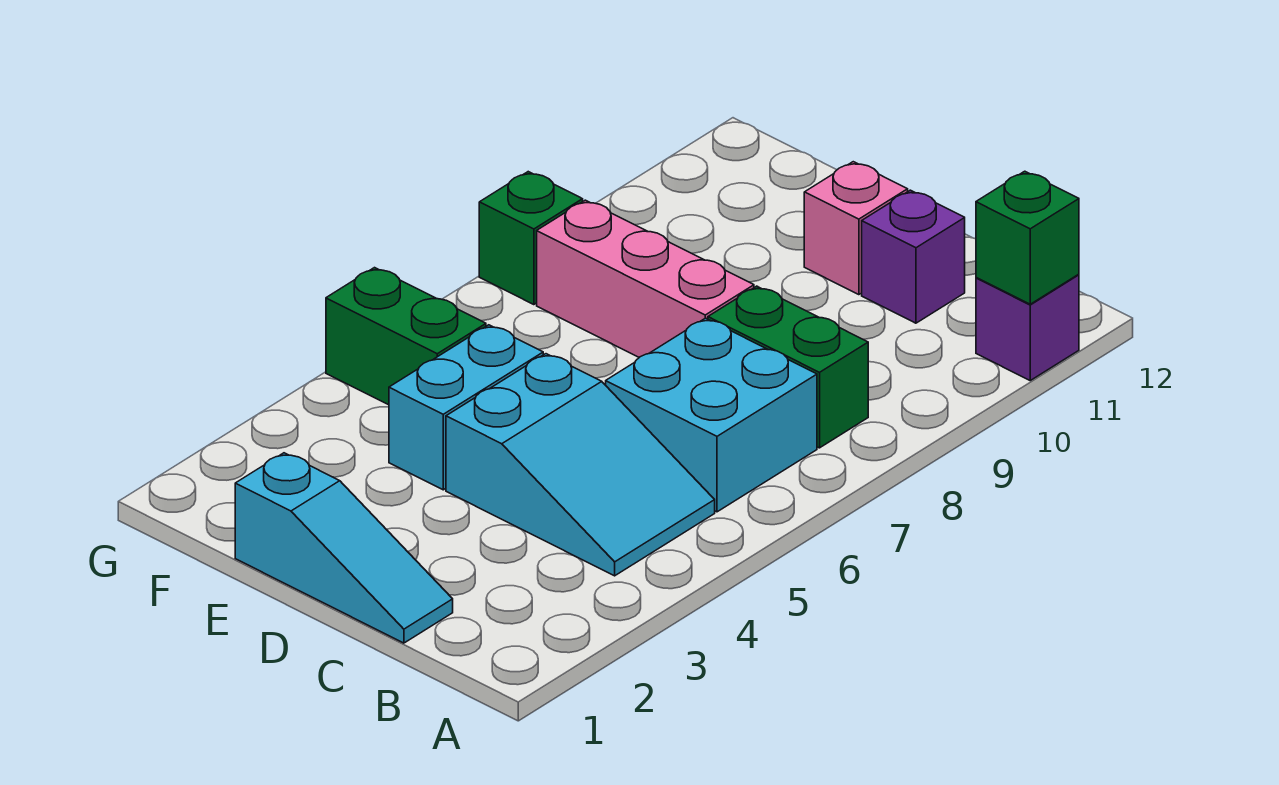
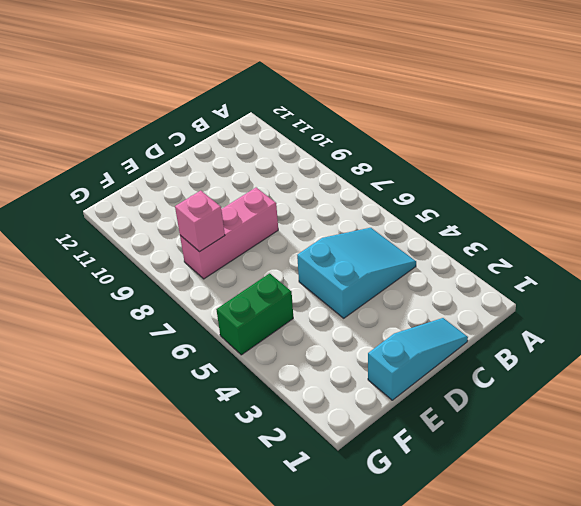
pink 1x1 brick [175,191,225,252] -> pink 1x1 brick moved to [804,162,908,295]
none -> purple 1x1 brick [976,275,1079,380]
none -> cyan 2x2 brick [606,318,817,512]
none -> green 1x2 brick [708,286,868,448]

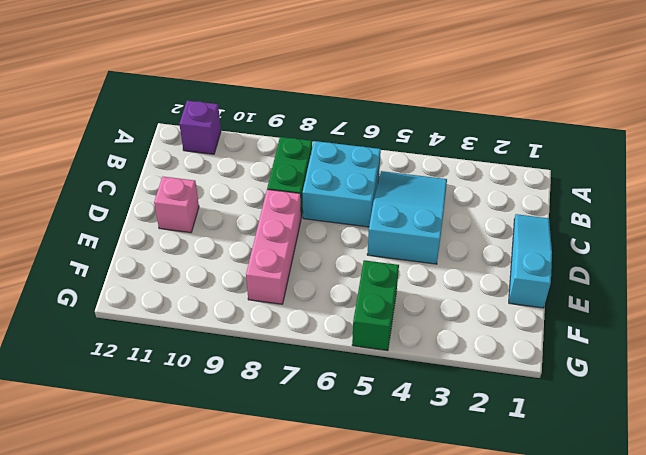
none -> purple 1x1 brick [862,190,965,323]
none -> cyan 1x2 brick [389,325,543,490]
none -> green 1x1 brick [479,172,583,305]

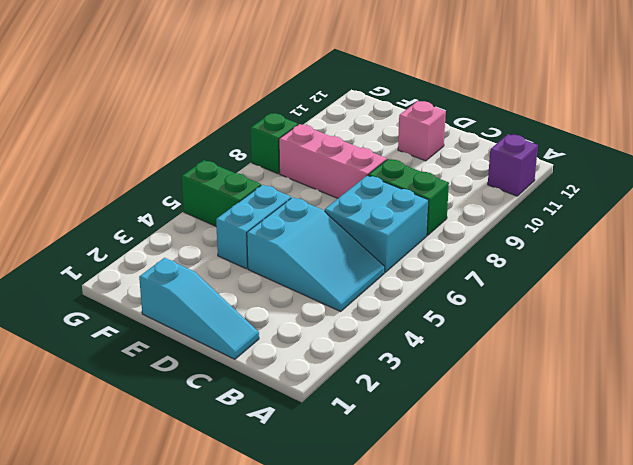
none -> purple 1x1 brick [862,190,965,323]
none -> green 1x1 brick [976,171,1079,304]

